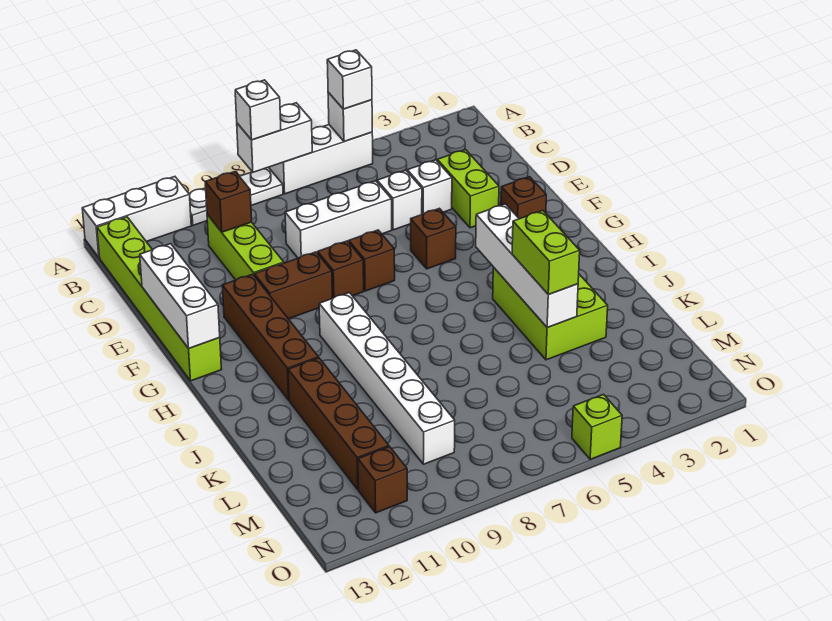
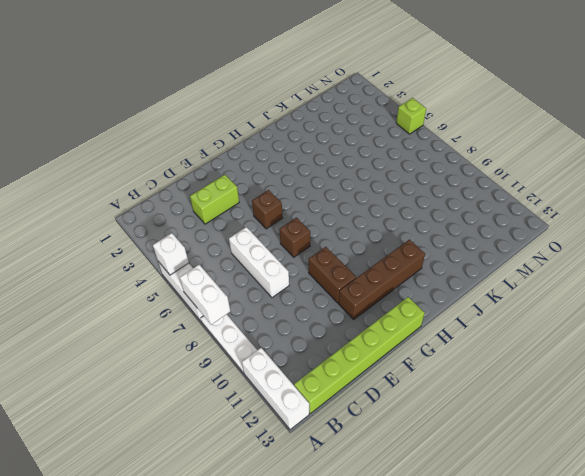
none -> lime 1x3 brick [207,215,284,280]
none -> white 1x1 brick [407,160,452,214]
none -> white 1x1 brick [377,170,422,230]

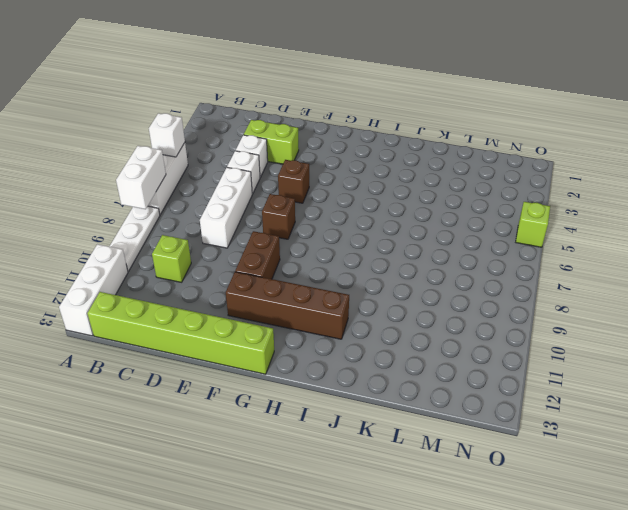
lime 1x1 brick [152,235,191,282] -> lime 1x3 brick [207,215,284,280]
none -> brown 1x1 brick [501,177,546,219]
none -> brown 1x1 brick [318,241,364,298]
none -> white 1x6 brick [319,293,455,464]

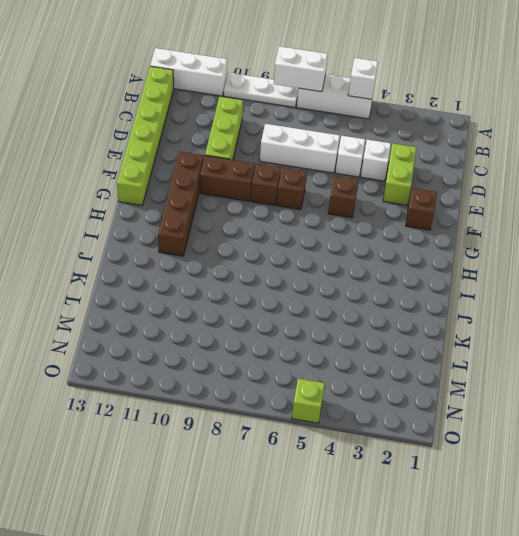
none -> white 1x6 brick [319,293,455,464]
none -> lime 2x3 brick [493,267,608,360]
none -> brown 1x4 brick [288,358,389,489]

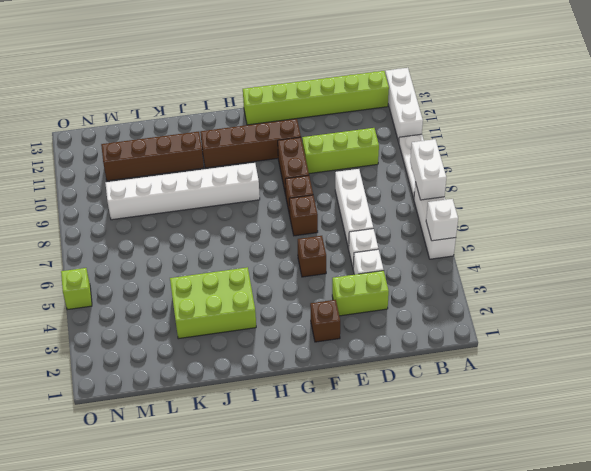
none -> brown 1x1 brick [358,447,407,513]
none -> brown 1x1 brick [205,172,252,232]
none -> white 1x3 brick [140,244,220,348]

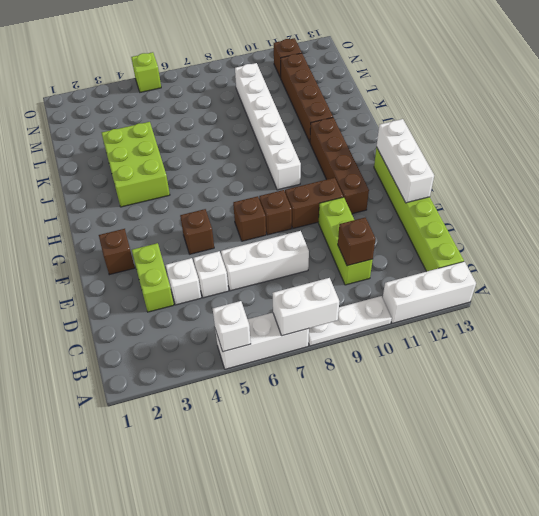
none -> white 1x4 brick [476,204,578,328]
none -> white 1x1 brick [327,50,372,109]
none -> white 1x1 brick [235,80,281,140]

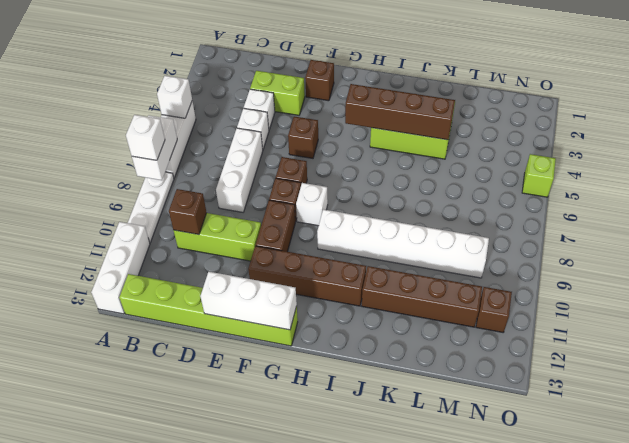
white 1x1 brick [296,183,328,226] -> white 1x1 brick moved to [327,50,372,109]
brown 1x4 brick [345,84,455,140] -> white 1x4 brick [476,204,578,328]
none -> lime 1x2 brick [512,211,580,295]

